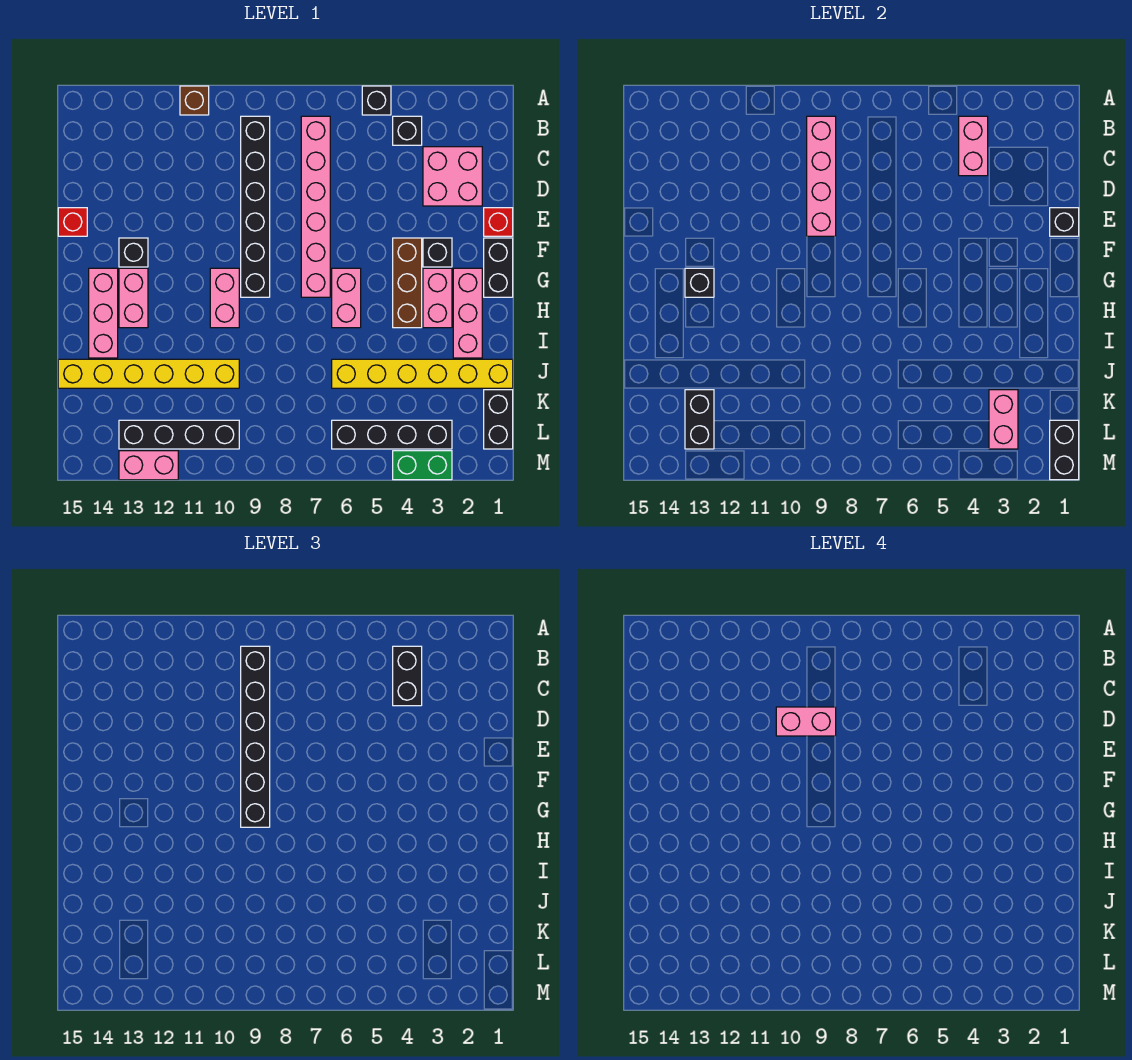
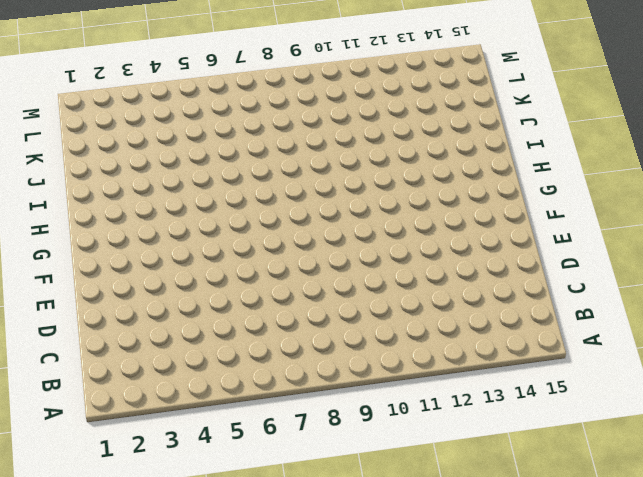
none -> black 1x1 brick [362,86,391,115]
none -> brown 1x1 brick [180,86,209,115]
none -> black 1x1 brick [393,116,422,145]
none -> pink 1x6 brick [301,116,330,297]

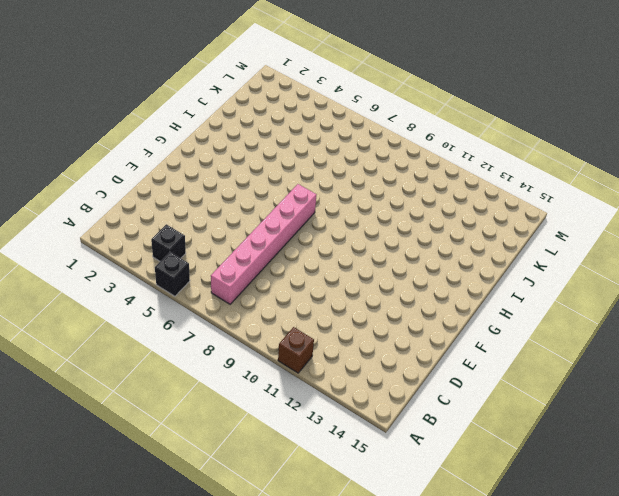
none -> black 1x6 brick [241,116,270,297]
none -> pink 2x2 brick [423,147,482,206]
none -> red 1x1 brick [484,208,513,236]
none -> red 1x1 brick [58,208,87,236]

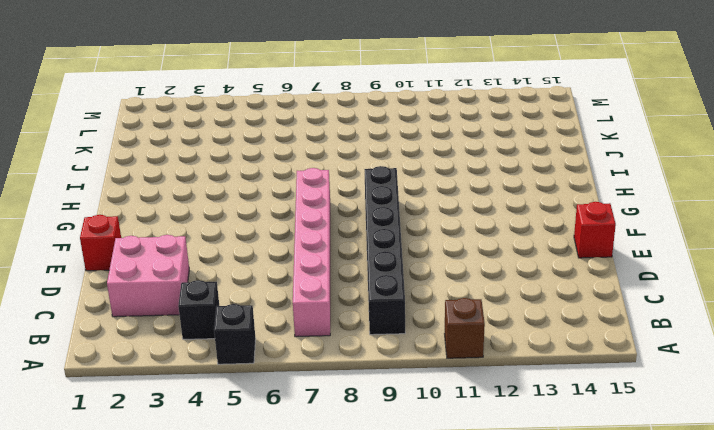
none -> black 1x2 brick [484,238,513,297]
none -> black 1x1 brick [423,238,452,267]
none -> brown 1x3 brick [393,238,422,328]
none -> black 1x1 brick [119,238,148,267]

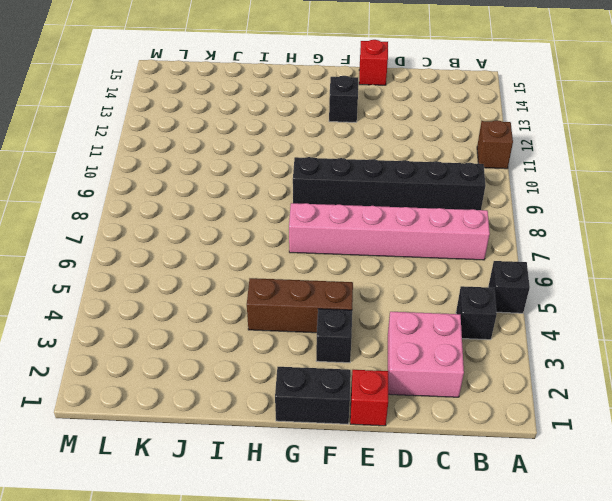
none -> pink 1x3 brick [453,268,482,358]
none -> pink 1x2 brick [423,268,452,328]
none -> pink 1x2 brick [332,268,361,328]
none -> pink 1x2 brick [210,268,239,328]

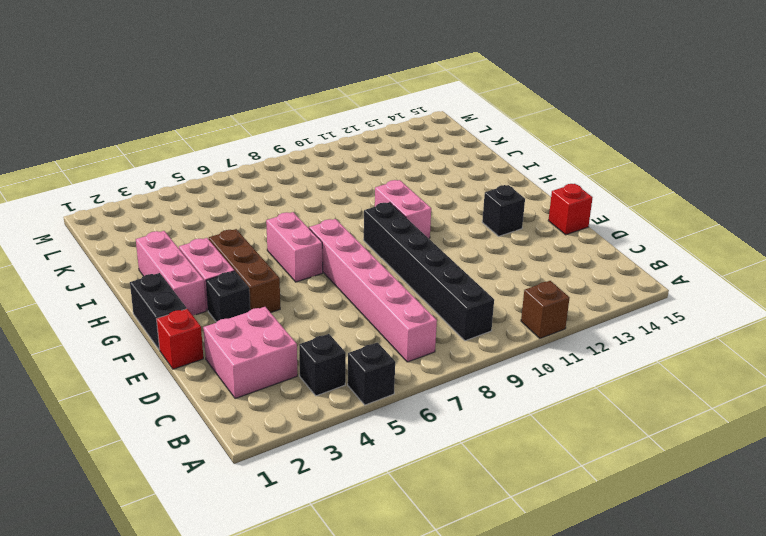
none -> pink 1x2 brick [119,268,148,328]
none -> pink 1x3 brick [89,268,118,358]
none -> yellow 1x6 brick [332,359,513,388]
none -> yellow 1x6 brick [58,359,239,388]

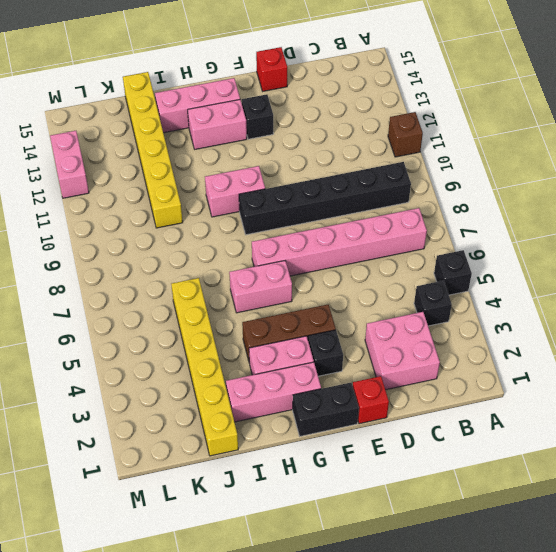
none -> black 1x2 brick [484,390,513,449]
none -> black 1x4 brick [332,420,452,449]
none -> black 1x4 brick [119,420,239,449]
none -> green 1x2 brick [393,451,452,480]

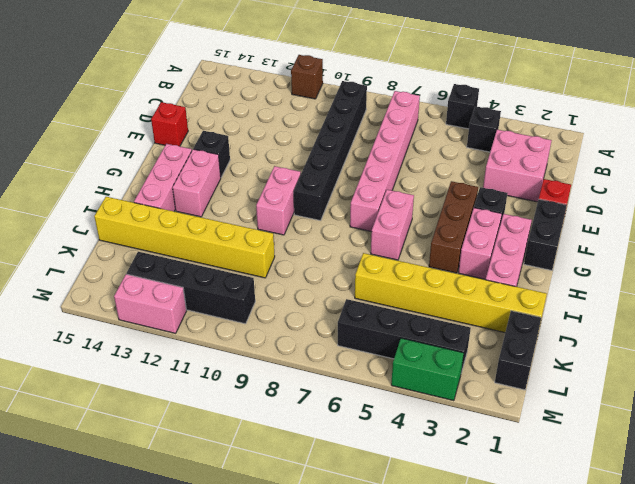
none -> pink 1x2 brick [959,116,988,176]
none -> pink 1x4 brick [807,116,836,236]
none -> black 1x1 brick [1050,208,1079,236]
none -> black 1x1 brick [685,268,714,297]

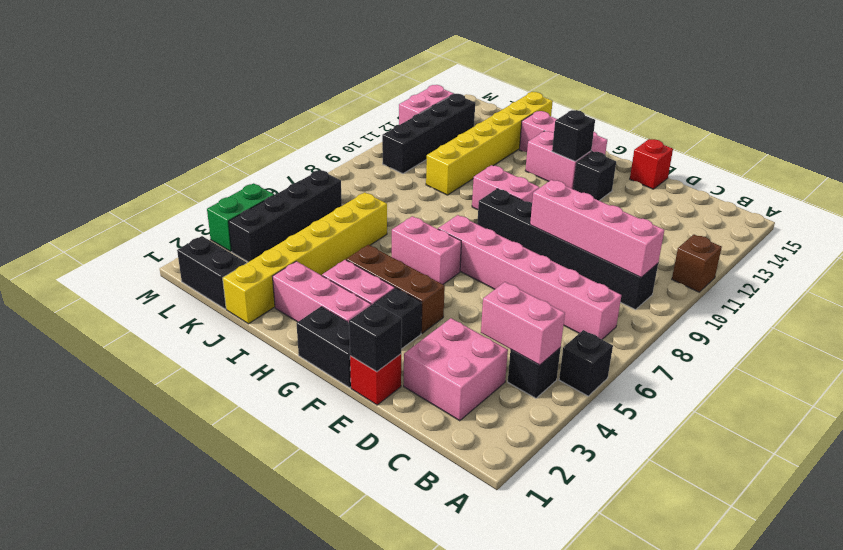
none -> pink 1x2 brick [989,390,1018,449]
none -> black 1x2 brick [685,390,714,449]
none -> black 1x2 brick [1050,420,1079,480]
none -> black 1x2 brick [393,646,422,706]

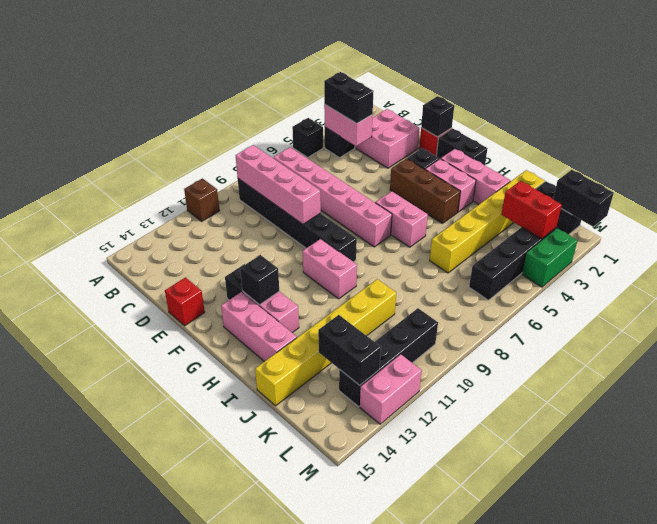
red 1x2 brick [501,181,562,239] -> pink 1x2 brick [989,390,1018,449]
none -> black 1x6 brick [241,646,270,827]
none -> pink 1x2 brick [776,707,836,736]

